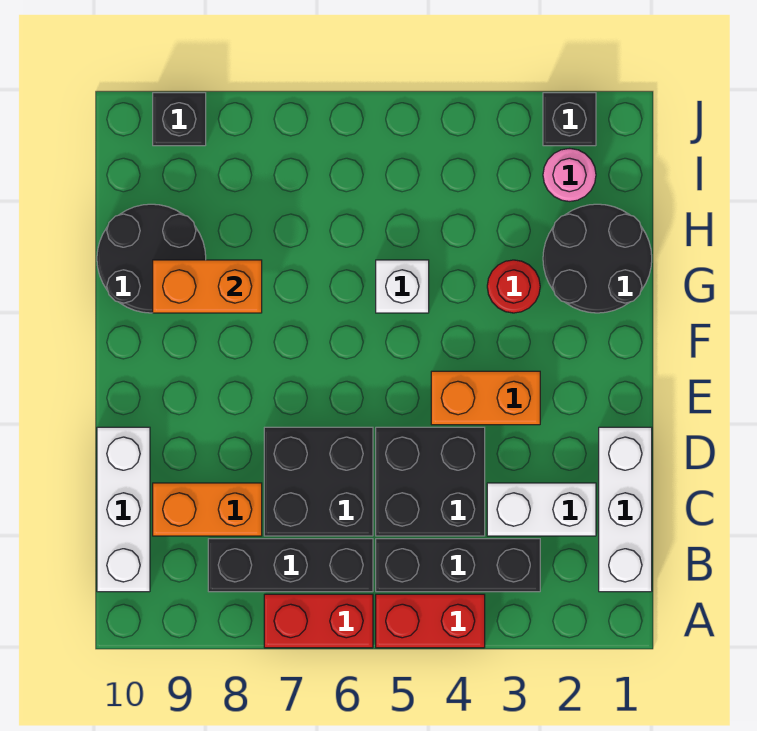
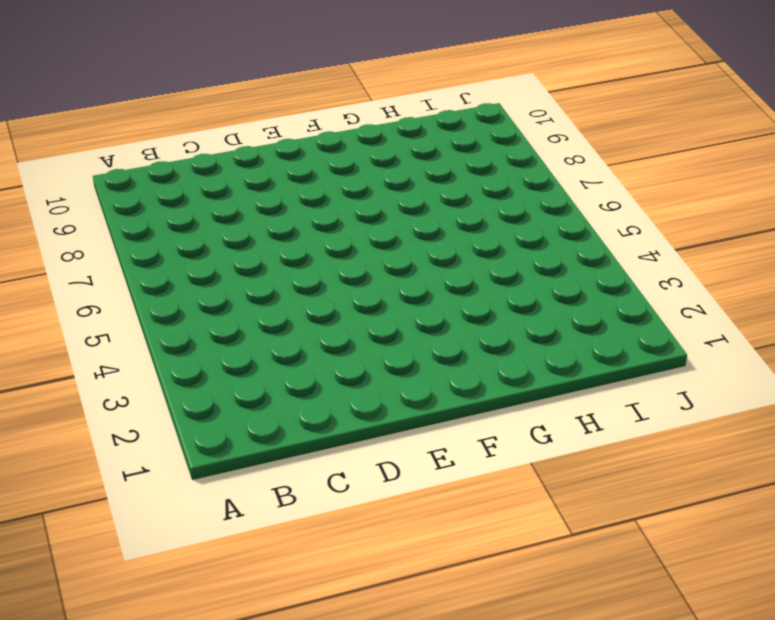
none -> red 1x2 brick [376,594,485,648]
none -> red 1x2 brick [264,594,373,648]
none -> white 1x3 brick [599,427,652,592]

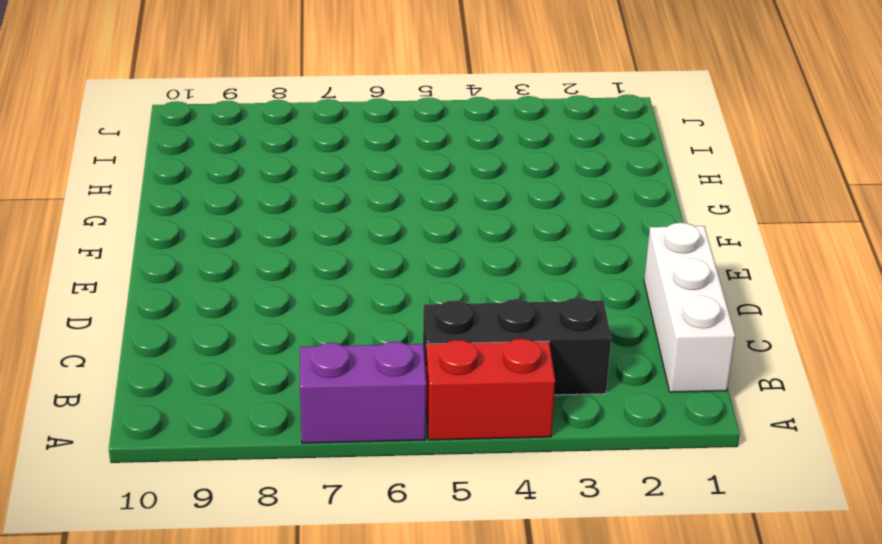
purple 1x2 brick [300,342,426,443] -> red 1x2 brick [264,594,373,648]
none -> black 1x3 brick [208,539,373,592]
none -> white 1x3 brick [97,427,150,592]
none -> white 1x2 brick [487,483,596,536]

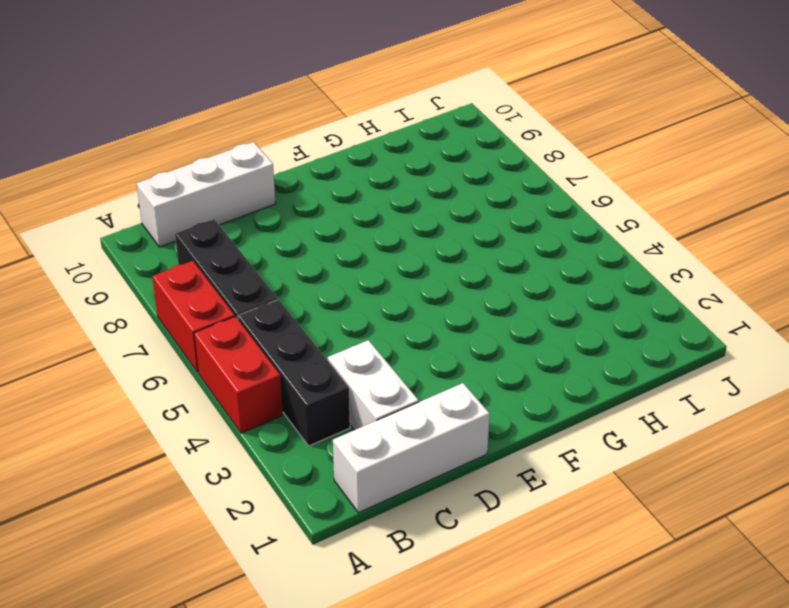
none -> black 2x2 brick [376,427,485,536]
none -> black 2x2 brick [264,427,373,536]
none -> orange 1x2 brick [153,483,262,536]

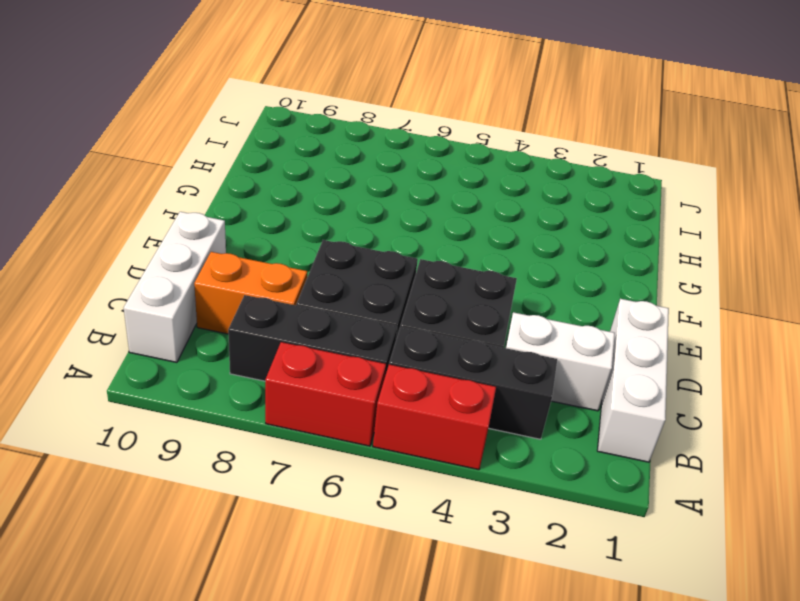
none -> orange 1x2 brick [431,371,540,425]
none -> black 2x2 round brick [543,204,652,313]
none -> red 1x1 round brick [487,260,540,313]

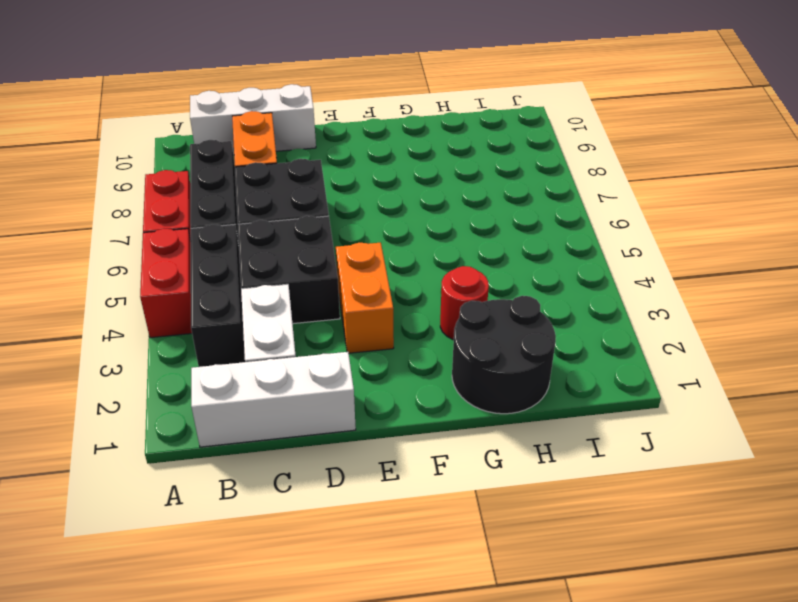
none -> white 1x1 brick [376,260,429,313]
none -> black 2x2 round brick [97,204,206,313]
none -> pink 1x1 round brick [543,149,596,201]

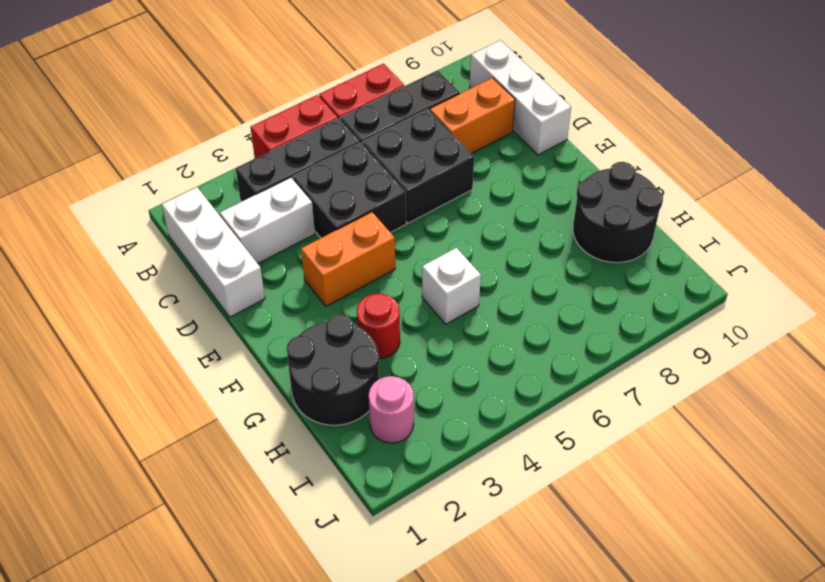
none -> black 1x1 brick [543,93,596,146]
none -> black 1x1 brick [153,93,206,146]
none -> orange 1x2 brick [153,260,262,313]

